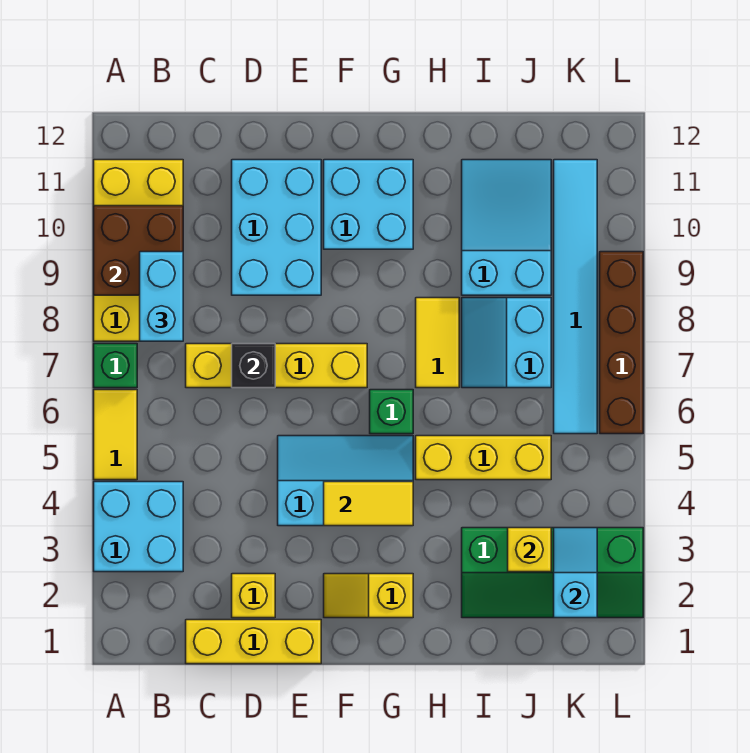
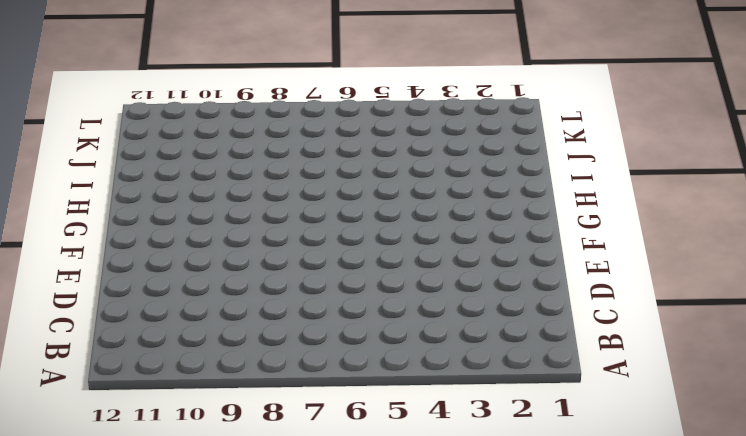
none -> cyan 2x2 brick [94,482,183,572]
none -> yellow 1x2 tile [94,390,137,480]
none -> green 1x1 brick [94,344,137,388]

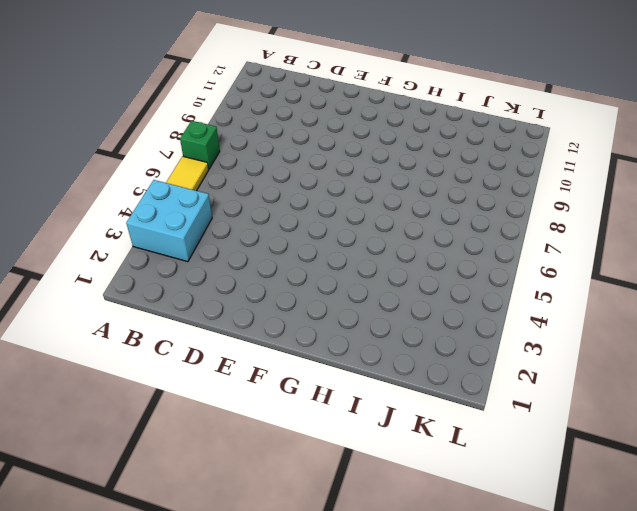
none -> yellow 2x4 brick [94,160,183,341]
none -> yellow 1x3 brick [186,620,321,664]
none -> yellow 1x4 brick [186,344,367,388]

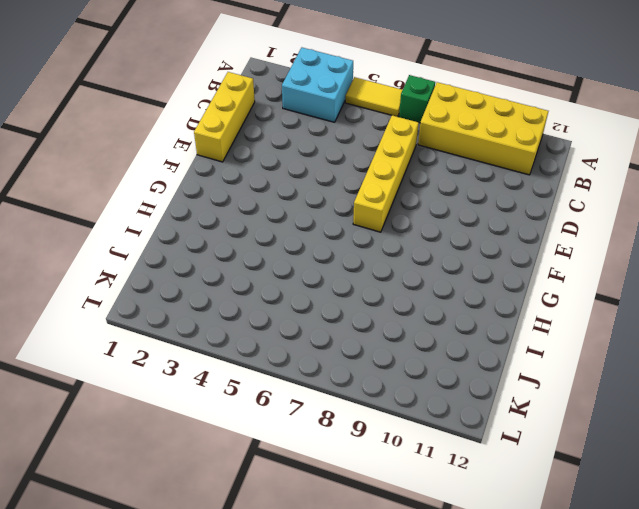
none -> yellow 1x1 brick [232,574,275,618]
none -> cyan 2x3 brick [232,160,321,295]
none -> cyan 2x3 slope [278,436,413,526]

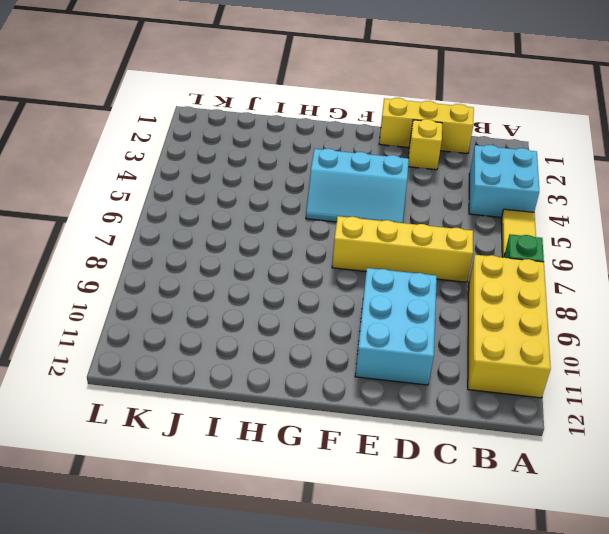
none -> yellow 1x2 slope [324,574,413,618]
none -> cyan 2x2 brick [324,160,413,249]
none -> green 1x1 brick [370,390,413,434]

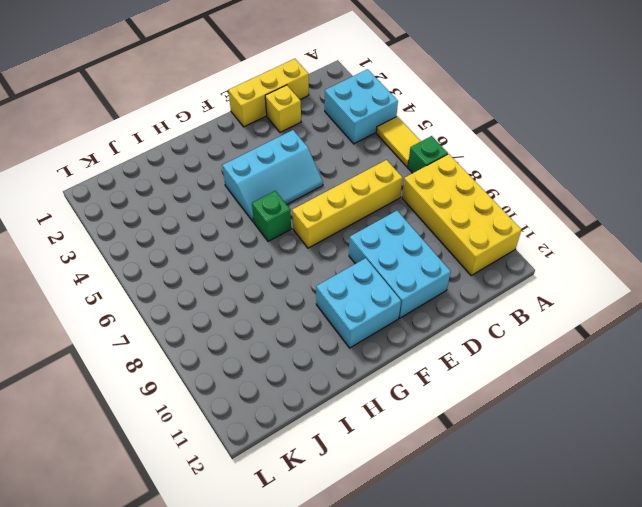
none -> yellow 1x2 slope [324,574,413,618]
none -> yellow 1x3 brick [416,436,551,480]
none -> yellow 1x2 tile [416,298,459,388]

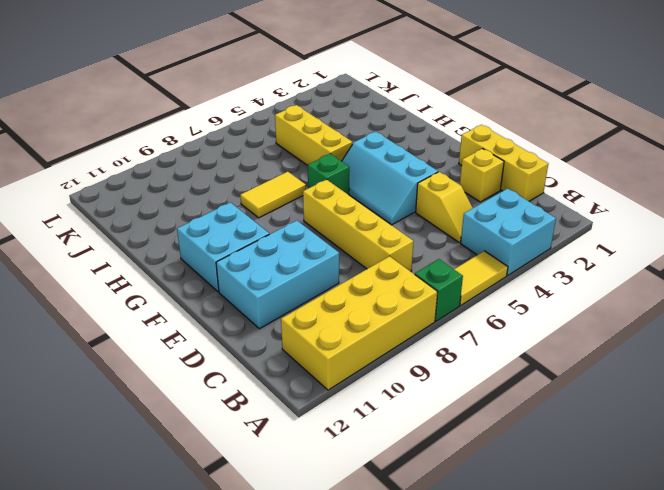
yellow 1x2 slope [416,172,472,243] -> yellow 1x2 slope moved to [324,574,413,618]
none -> green 2x4 slope [462,528,643,618]
none -> cyan 2x2 slope [462,298,551,388]
none -> cyan 2x3 slope [462,160,551,295]

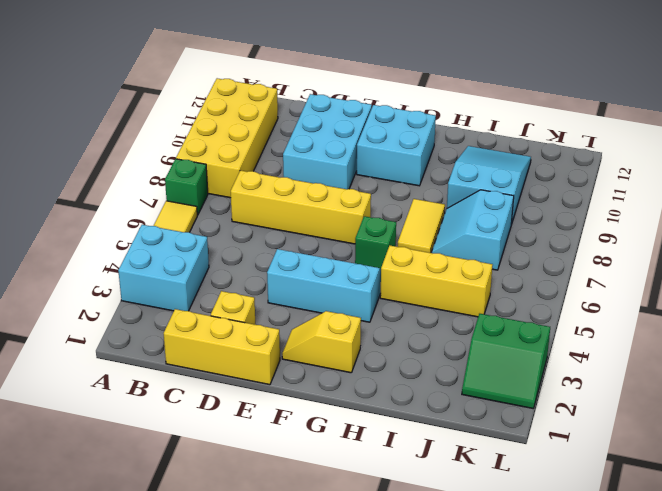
green 2x2 slope [462,314,550,408] -> green 2x4 slope [462,528,643,618]
none -> cyan 1x6 tile [554,160,597,434]
none -> brown 1x4 brick [600,252,643,434]
none -> brown 2x2 brick [94,206,183,295]

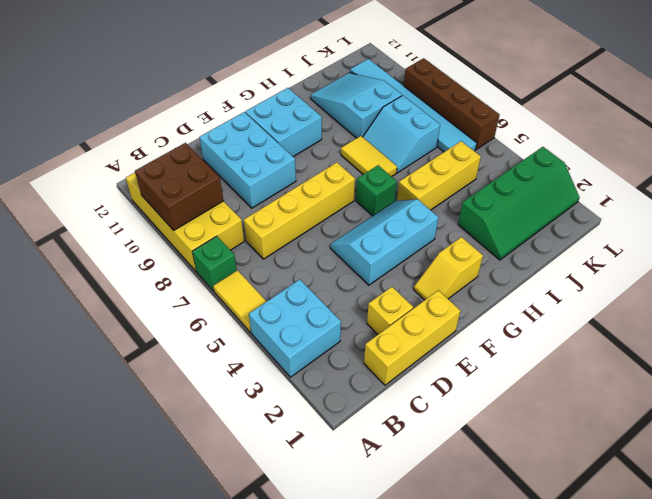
none -> black 1x1 brick [232,344,275,388]
none -> yellow 1x2 tile [324,482,413,526]
none -> yellow 1x1 brick [508,528,551,572]

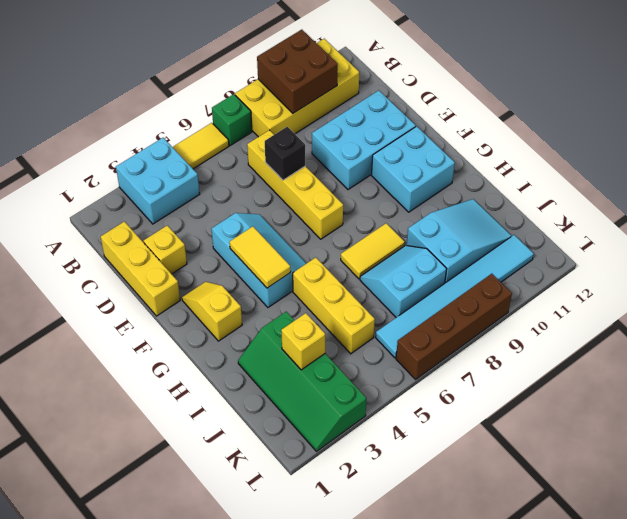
none -> green 1x1 brick [370,390,413,434]
none -> cyan 1x2 slope [554,528,597,618]
none -> cyan 1x2 brick [140,252,183,341]

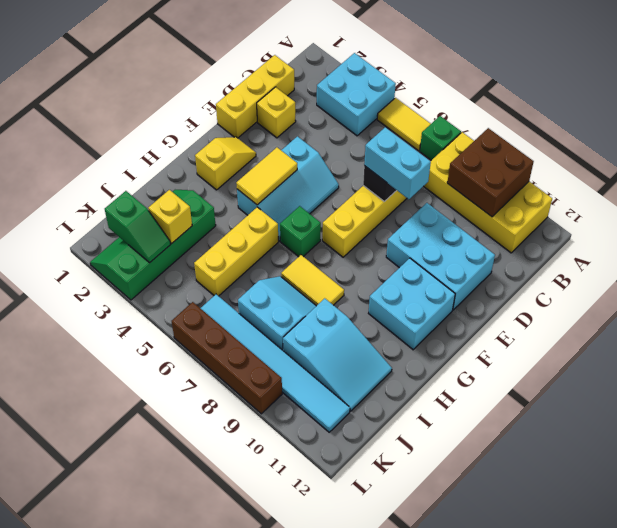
cyan 1x2 brick [364,127,431,199] -> cyan 1x2 brick moved to [140,252,183,341]
green 1x2 slope [105,191,171,263] -> cyan 1x2 slope [554,528,597,618]

